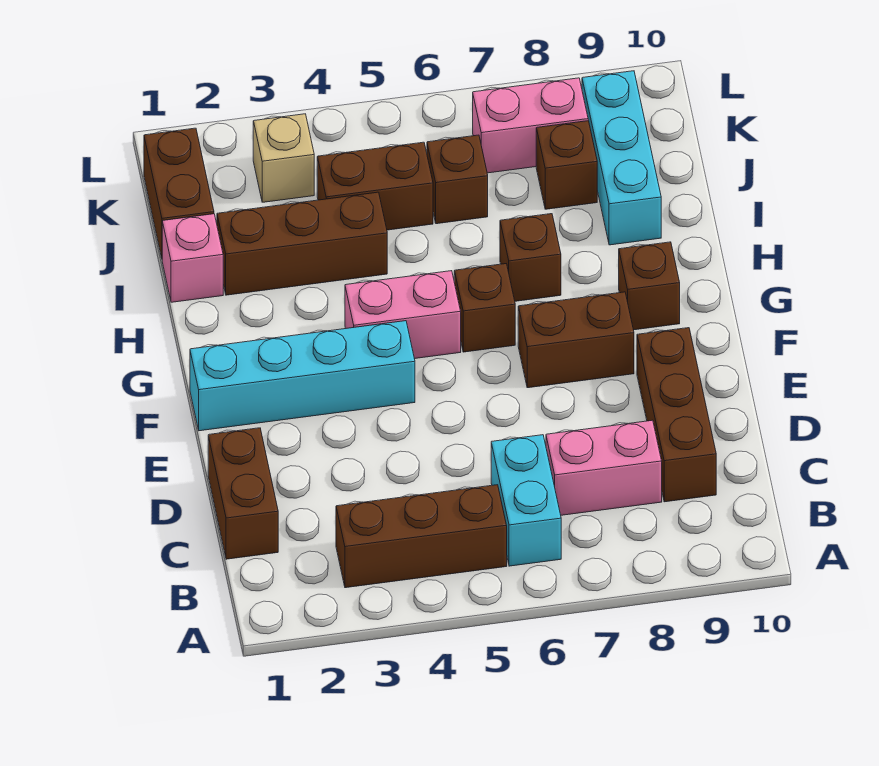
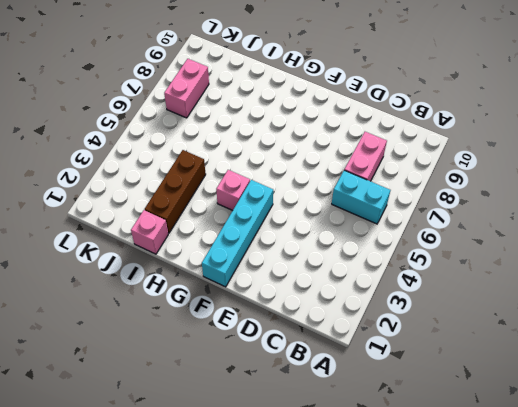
pink 1x1 brick [216,170,250,211] -> pink 1x2 brick [345,271,461,359]
none -> brown 1x3 brick [336,485,507,588]
none -> brown 1x2 brick [208,428,278,559]
none -> brown 1x3 brick [637,328,716,502]

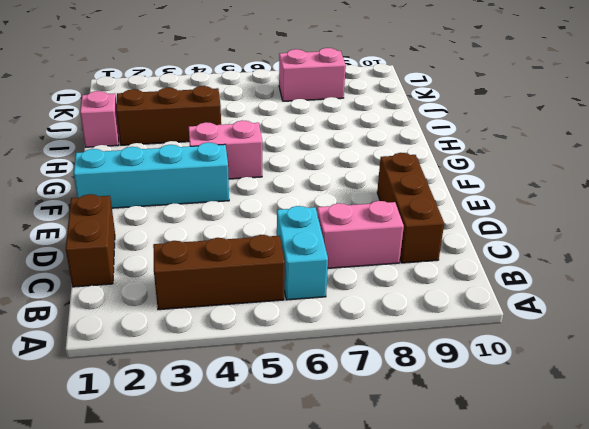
none -> brown 1x2 brick [518,292,634,388]
none -> brown 1x1 brick [454,264,515,352]
none -> brown 1x1 brick [619,242,680,330]

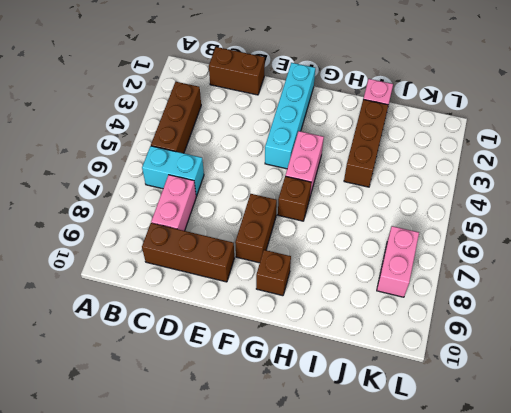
none -> brown 1x1 brick [500,214,561,301]
none -> cyan 1x3 brick [582,71,661,245]
none -> brown 1x2 brick [144,128,214,258]

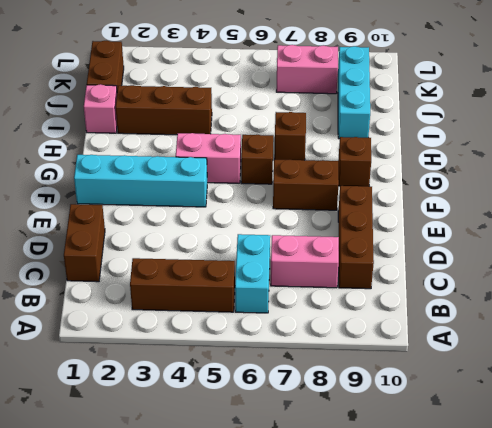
none -> brown 1x2 brick [317,142,433,230]
none -> brown 1x1 brick [427,135,488,224]
none -> brown 1x1 brick [536,121,597,209]

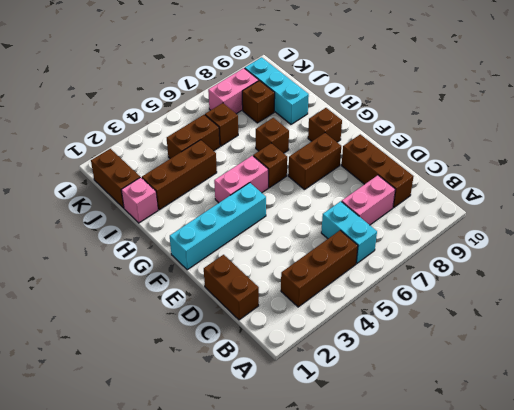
none -> tan 1x1 brick [253,114,314,202]

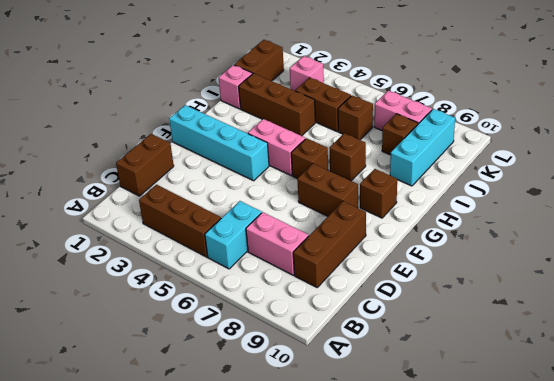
pink 1x1 brick [290,56,324,91] -> tan 1x1 brick [253,114,314,202]

